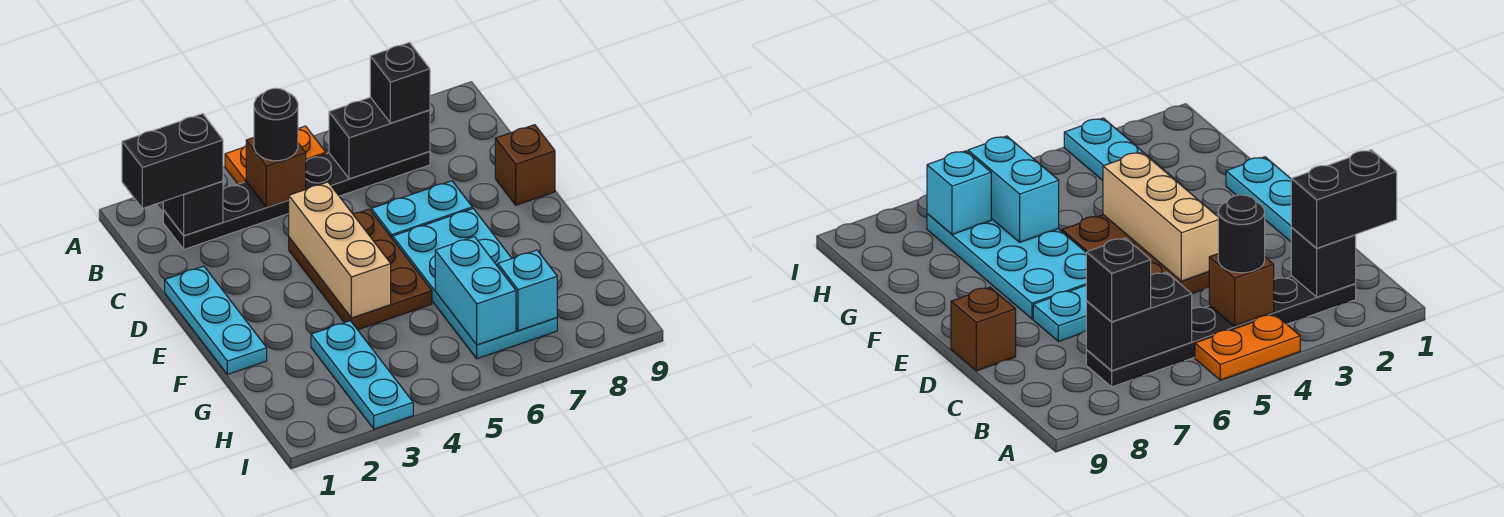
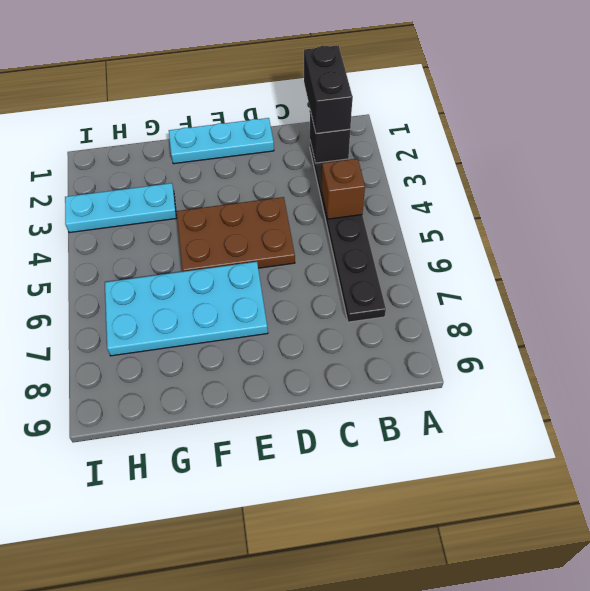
none -> orange 1x2 plate [225,126,326,184]
none -> cyan 1x2 plate [371,181,472,239]
none -> brown 1x1 brick [495,125,555,205]

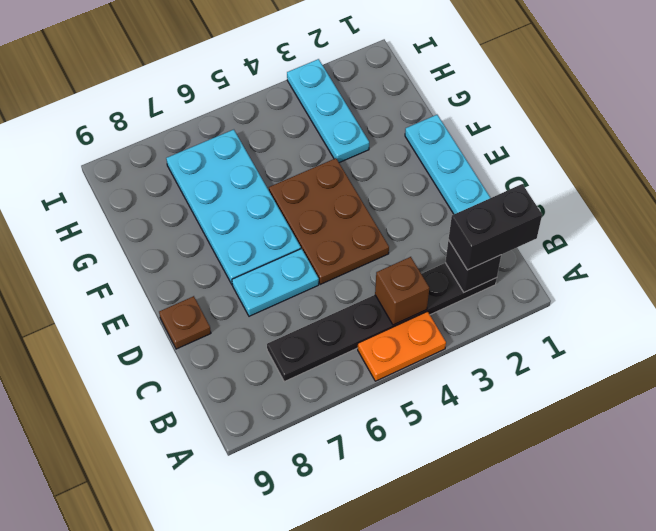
brown 1x1 plate [159,296,211,349] -> brown 1x1 brick [495,125,555,205]
none -> black 1x2 brick [329,97,430,179]
none -> tan 1x3 brick [289,182,391,318]
none -> cyan 1x2 brick [435,237,516,345]

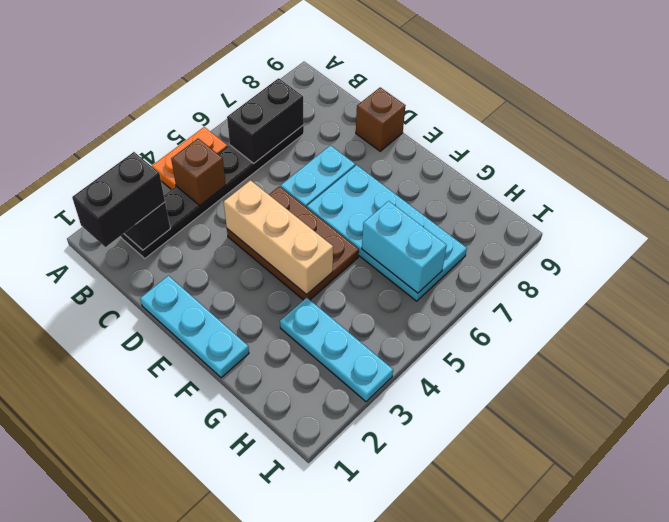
none -> cyan 1x1 brick [498,250,557,331]
none -> black 1x1 round brick [254,88,298,161]
none -> black 1x1 brick [370,43,430,123]

